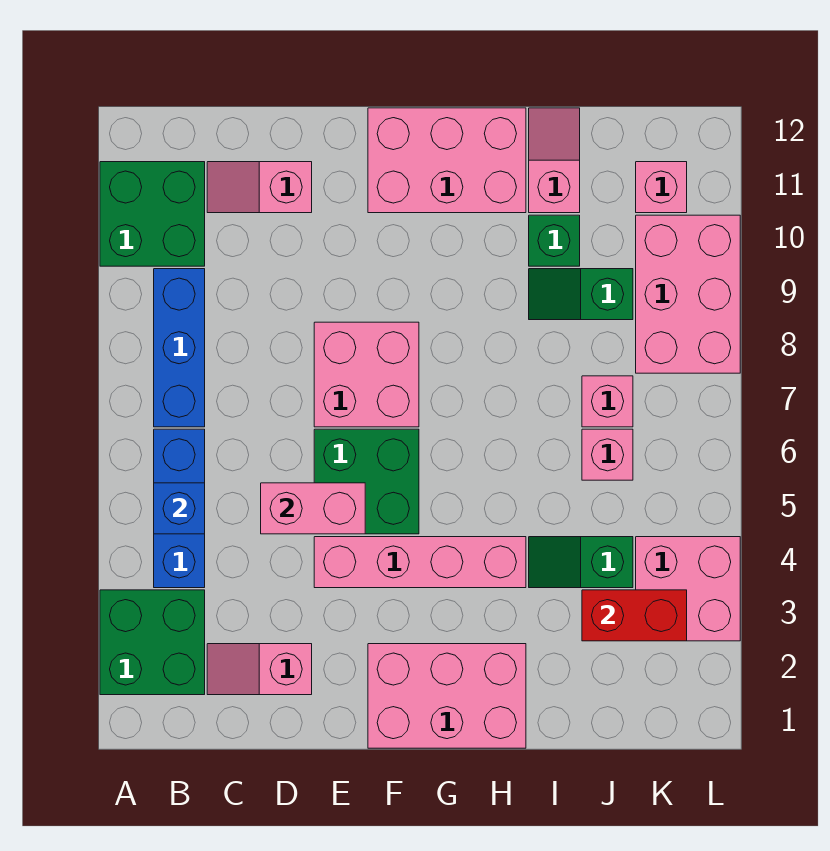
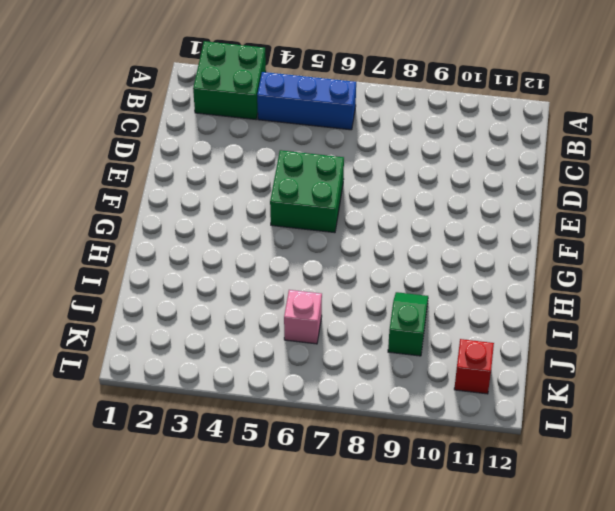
red 1x1 brick [454,339,494,394] -> pink 1x1 brick [636,162,687,213]
none -> green 2x2 brick [100,162,205,266]
none -> blue 1x3 brick [154,269,205,427]
none -> pink 1x2 slope [207,644,312,695]

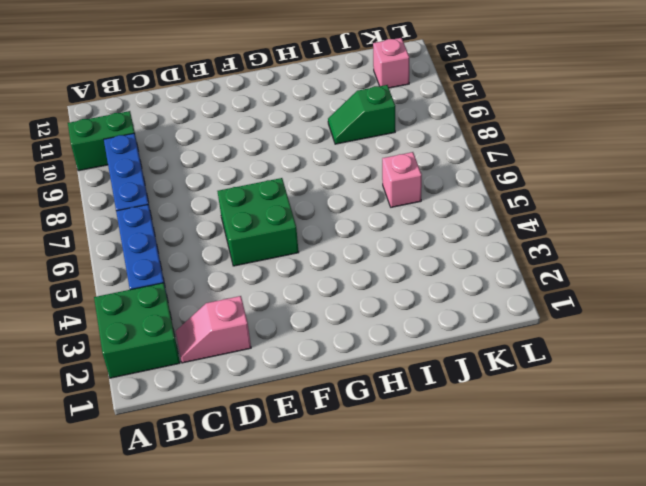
green 1x2 brick [68,111,138,171] -> green 2x2 brick [100,162,205,266]
none -> pink 1x2 slope [207,162,312,213]
none -> pink 1x4 brick [314,537,526,588]
none -> pink 2x2 brick [314,322,419,427]

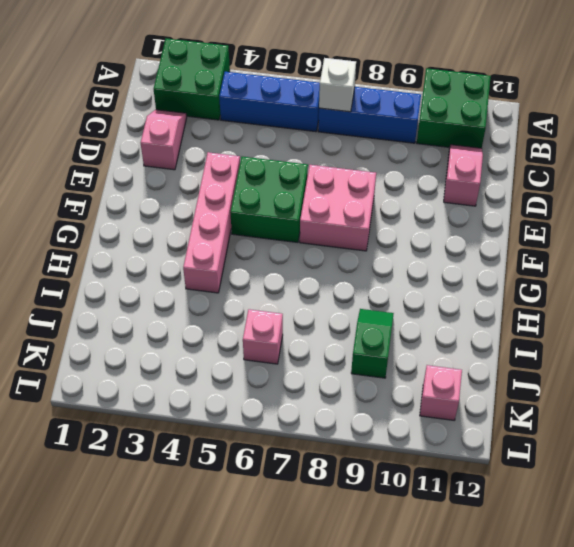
white 1x1 brick [319,58,356,112] -> none
none -> pink 2x3 brick [368,644,526,748]
none -> pink 2x3 brick [368,108,526,213]
none -> green 1x2 slope [529,537,633,588]

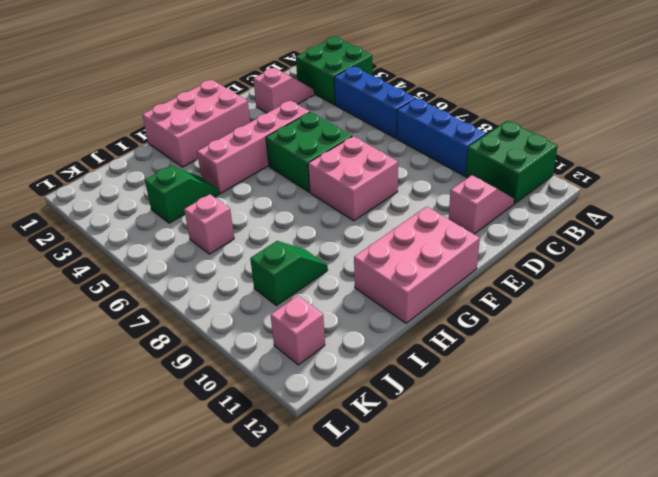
none -> green 1x1 brick [529,215,580,266]
none -> pink 1x2 slope [529,108,580,213]
none -> pink 1x1 brick [582,376,633,427]

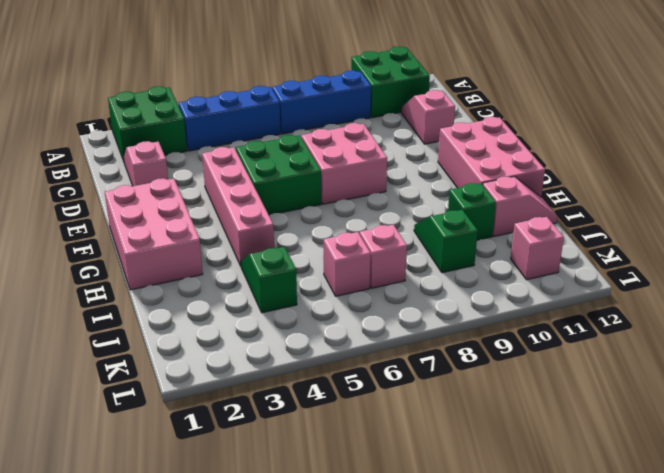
none -> pink 2x2 brick [636,537,740,641]
none -> pink 2x3 brick [636,215,740,373]
none -> blue 1x1 brick [154,483,205,534]

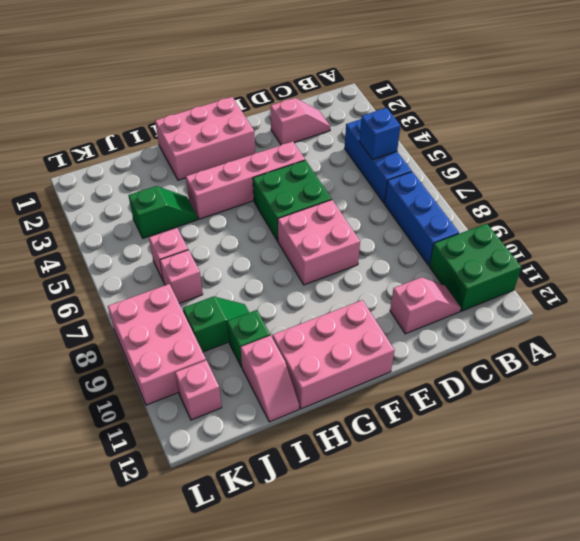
none -> green 2x2 brick [100,590,205,695]
none -> pink 2x2 brick [636,537,740,641]
none -> pink 1x2 brick [261,483,365,534]

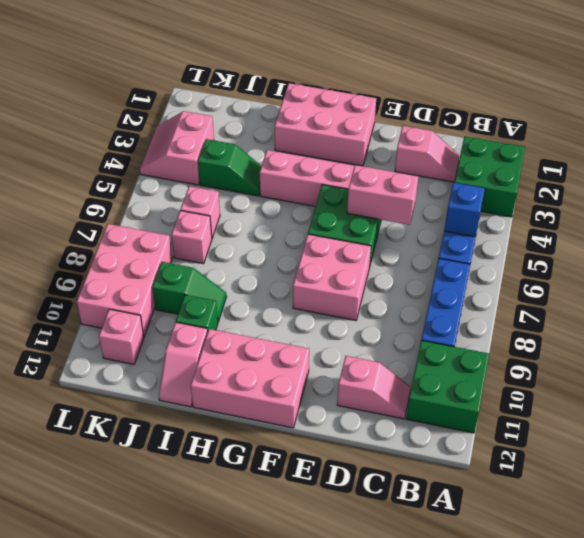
pink 2x2 slope [140,111,214,185] -> pink 2x2 brick [636,537,740,641]
none -> red 1x2 brick [582,590,687,641]

